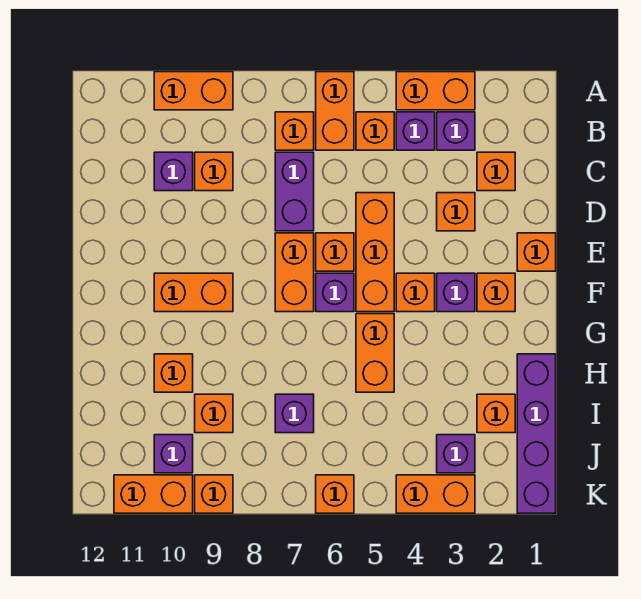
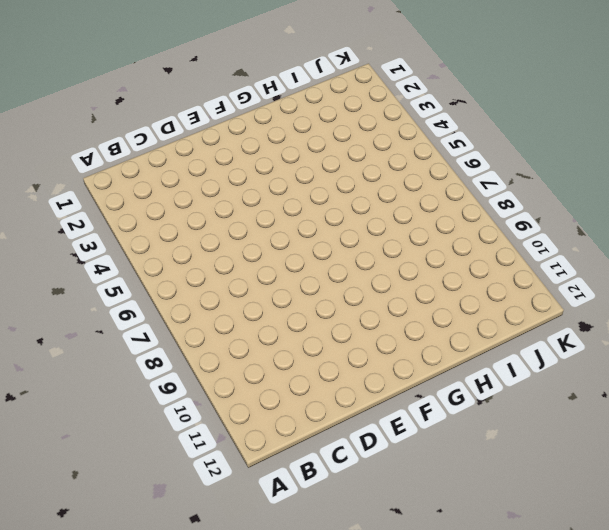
none -> orange 1x2 brick [396,72,475,110]
none -> orange 1x2 brick [316,72,354,150]
none -> orange 1x2 brick [154,72,233,110]
none -> purple 1x1 brick [437,112,475,150]

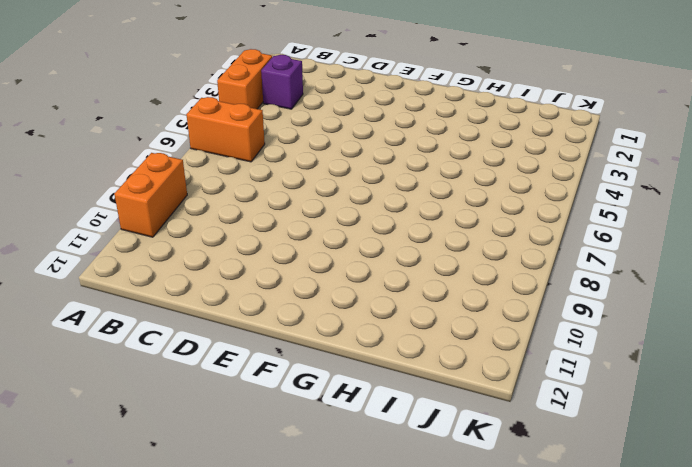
none -> purple 1x1 brick [396,112,435,150]
none -> orange 1x1 brick [356,112,394,150]
none -> orange 1x1 brick [275,112,314,150]
none -> orange 1x1 brick [477,152,515,191]

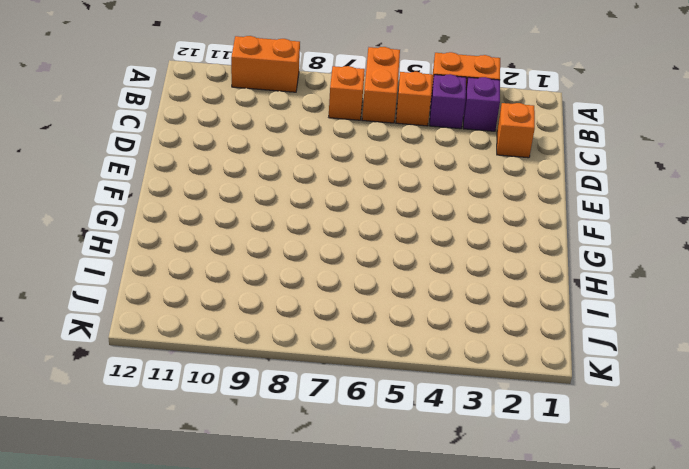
none -> purple 1x2 brick [275,152,314,231]
none -> orange 1x1 brick [195,152,233,191]
none -> purple 1x1 brick [154,152,193,191]
none -> orange 1x1 brick [437,193,475,231]

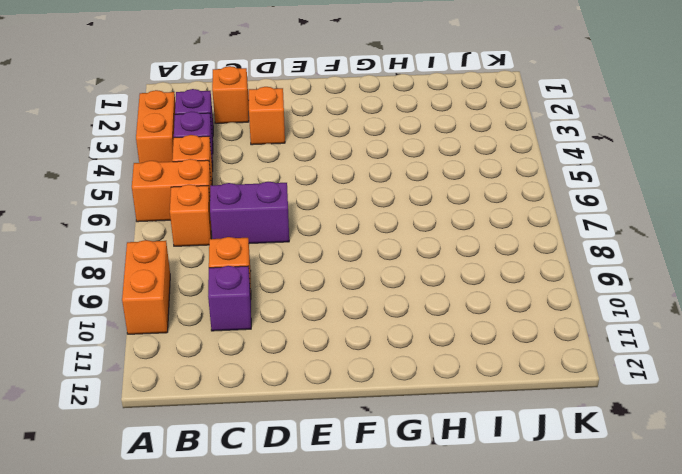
none -> orange 1x3 brick [356,193,394,312]
none -> orange 1x1 brick [517,233,556,271]
none -> orange 1x1 brick [316,233,354,271]
none -> orange 1x2 brick [275,233,314,312]

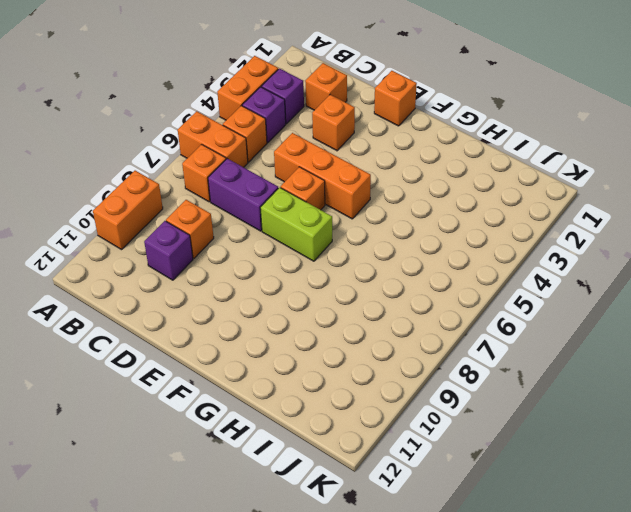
lime 1x2 brick [260,187,332,261] -> orange 1x2 brick [275,233,314,312]
none -> orange 1x1 brick [477,273,515,312]
none -> purple 1x1 brick [437,273,475,312]
none -> orange 1x1 brick [396,273,435,312]
none -> purple 1x1 brick [316,273,354,312]

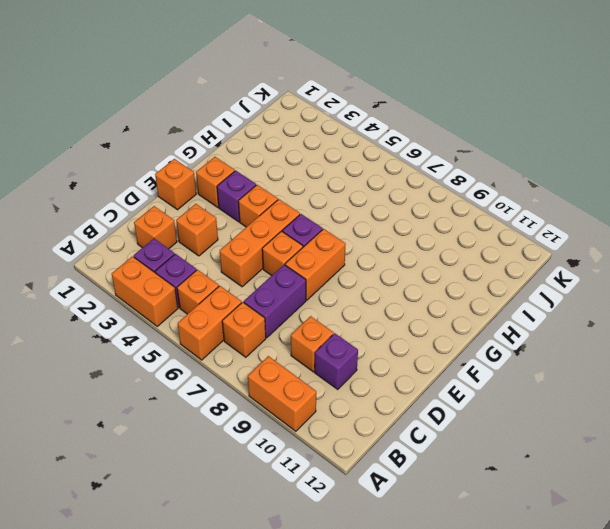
none -> orange 1x2 brick [154,273,233,312]
none -> orange 1x2 brick [356,314,394,392]
none -> purple 1x4 brick [517,354,556,513]
none -> orange 1x1 brick [154,354,193,392]

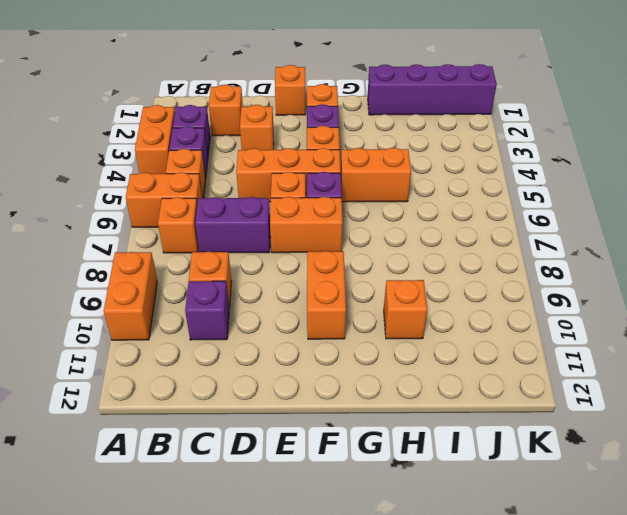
none -> orange 1x1 brick [477,394,515,433]
none -> purple 1x1 brick [275,394,314,433]
none -> orange 1x1 brick [195,394,233,433]
none -> purple 1x1 brick [437,435,475,473]

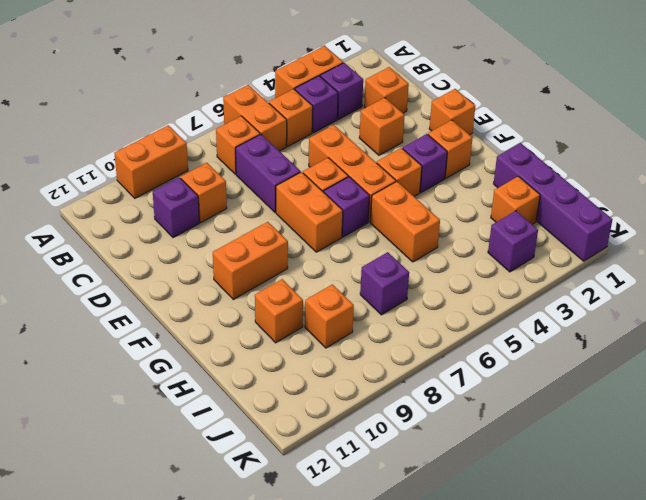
none -> purple 1x1 brick [154,435,193,473]
none -> orange 1x2 brick [396,475,475,513]
none -> orange 1x1 brick [316,475,354,513]
none -> orange 1x1 brick [195,475,233,513]

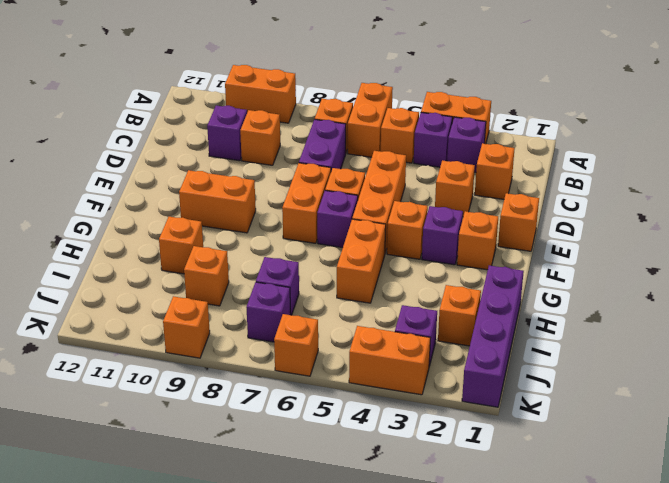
purple 1x1 brick [246,282,291,342] -> purple 1x1 brick moved to [154,435,193,473]
none -> orange 1x2 brick [114,475,193,513]

